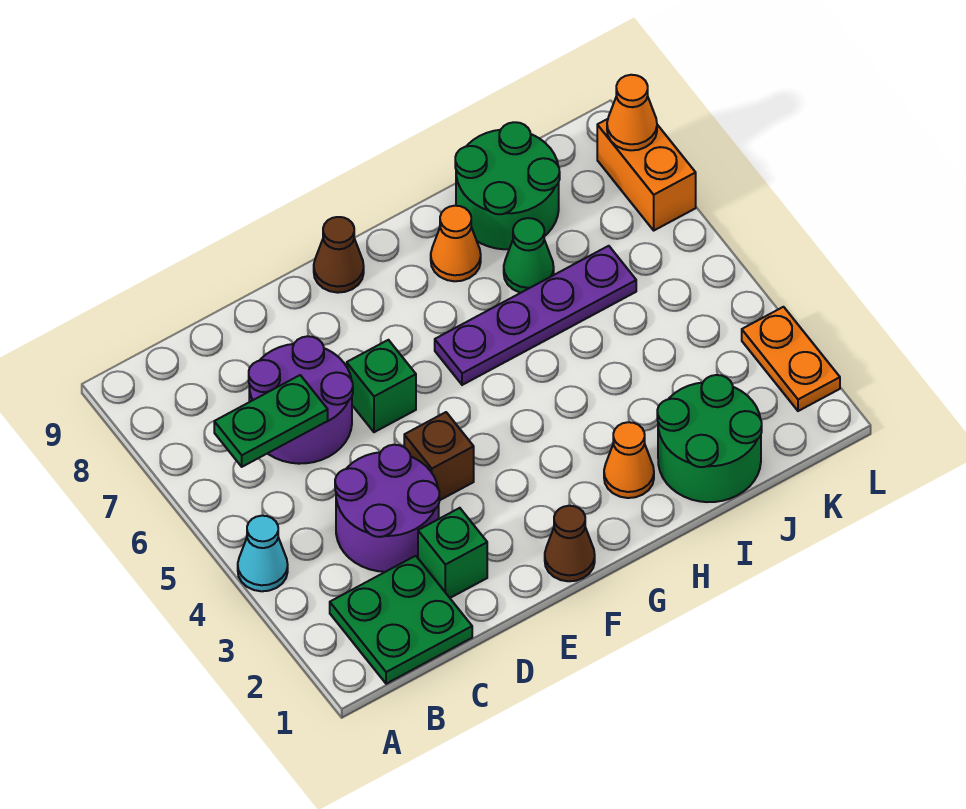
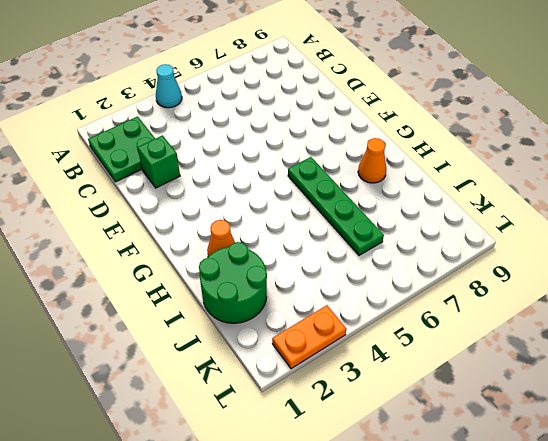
green 1x4 plate [288,157,384,255] -> purple 1x4 plate [435,246,636,385]
none -> purple 2x2 round brick [335,445,439,572]
none -> purple 2x2 round brick [249,336,353,464]
none -> brown 1x1 brick [404,412,474,501]

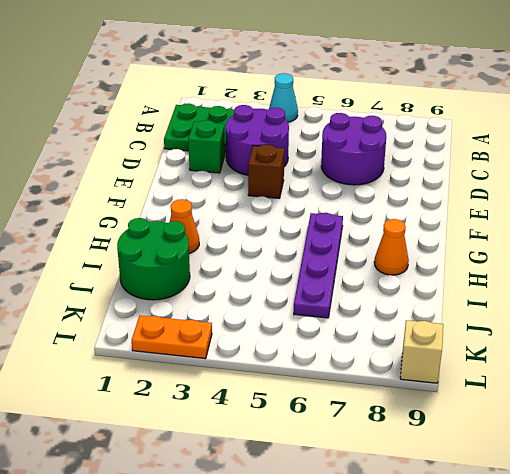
tan 1x1 brick [400,320,443,383] -> none
none -> green 1x1 brick [347,340,416,432]
none -> brown 1x1 cone [545,506,595,581]
none -> brown 1x1 cone [314,217,364,293]

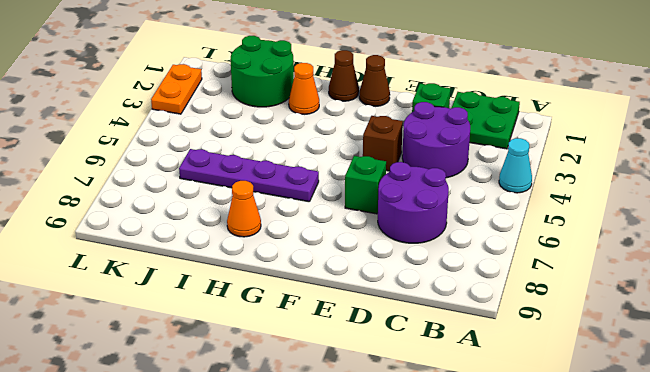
brown 1x1 cone [329,50,359,101] -> brown 1x1 cone moved to [314,217,364,293]
none -> green 1x1 cone [504,218,554,293]
none -> green 2x2 round brick [455,122,560,249]
none -> orange 1x2 brick [597,119,696,230]

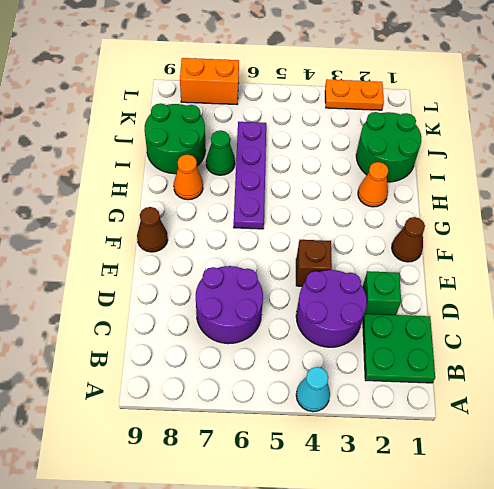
none -> green 1x1 brick [347,340,416,432]
none -> green 1x2 plate [214,375,328,467]
none -> orange 1x1 cone [607,75,657,150]

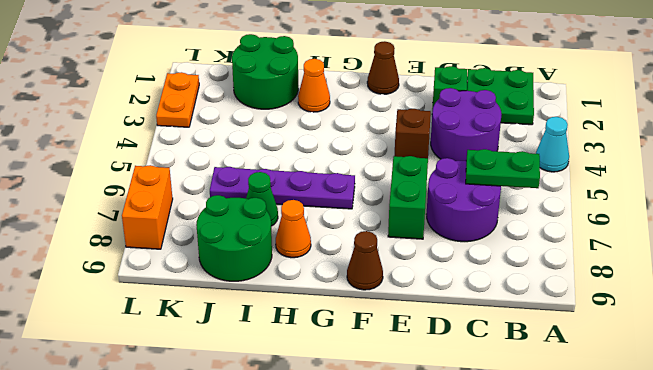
green 1x2 brick [388,156,428,239] -> green 1x1 brick [347,340,416,432]
none -> orange 1x1 cone [607,75,657,150]

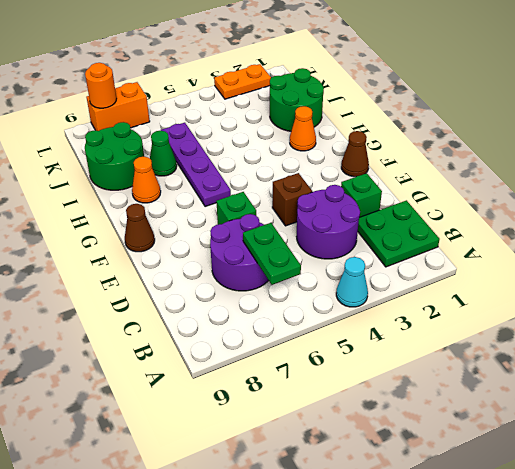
orange 1x1 round brick [85,63,117,108] -> orange 1x1 cone [607,75,657,150]

